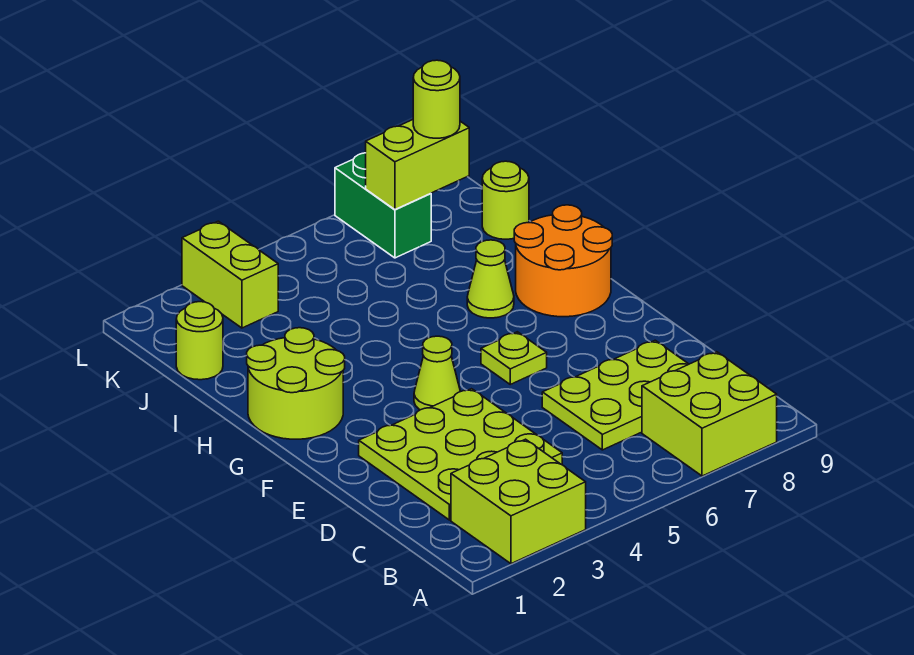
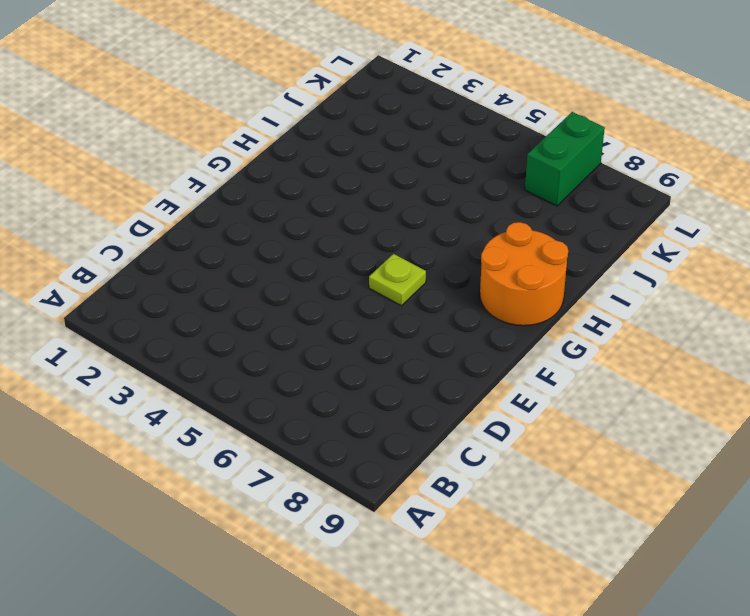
none -> lime 2x2 brick [451,439,586,564]
none -> lime 2x2 brick [642,352,777,476]
none -> lime 3x3 plate [359,389,562,520]

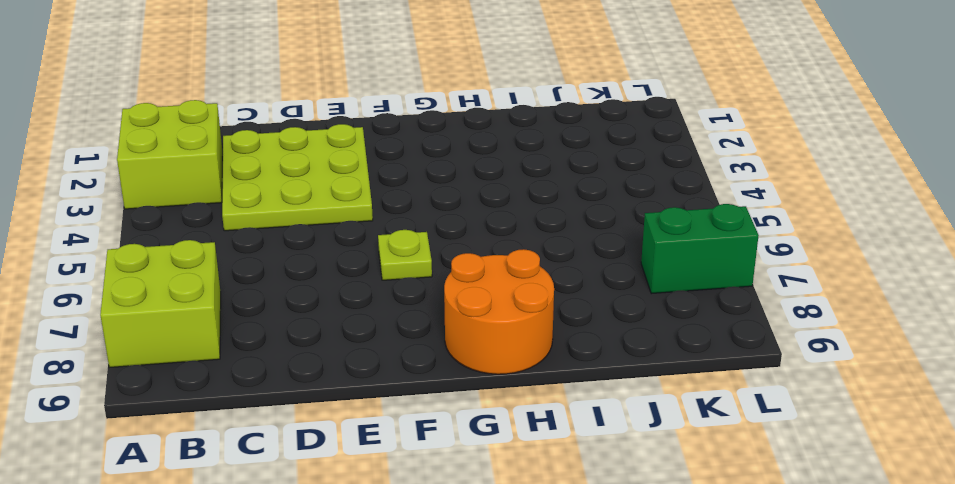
none -> lime 2x3 plate [542,340,689,450]
none -> lime 1x1 cone [414,336,460,410]
none -> lime 2x2 round brick [247,328,345,439]

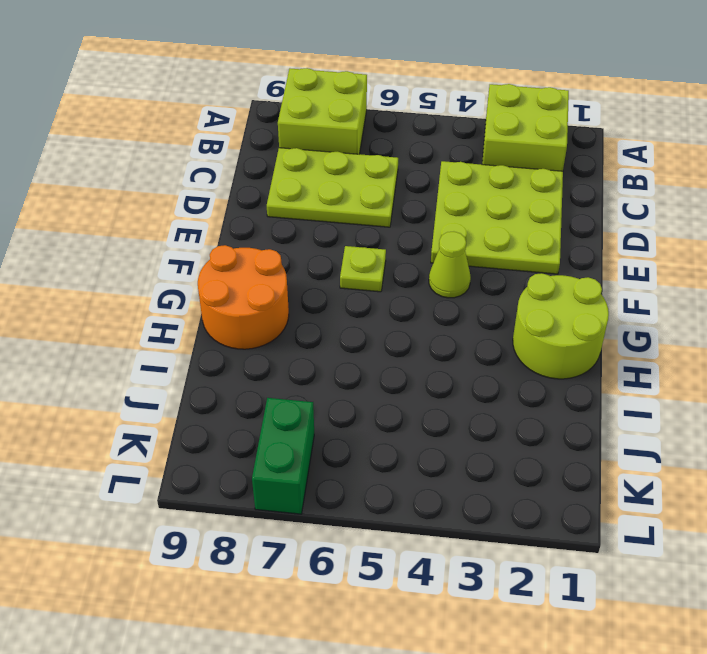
none -> lime 1x1 cone [467,240,514,318]
none -> lime 1x1 round brick [176,302,223,380]
none -> lime 1x1 round brick [482,161,529,239]

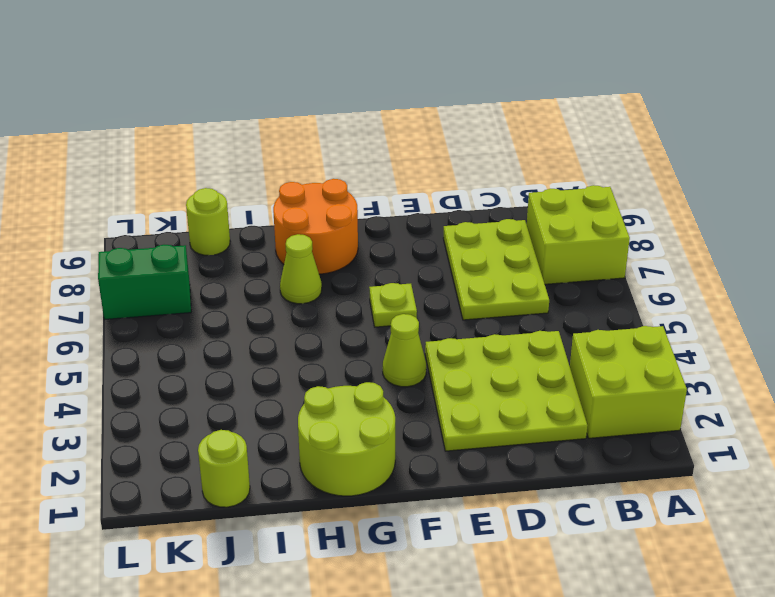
none -> lime 1x2 brick [182,221,278,328]
none -> lime 1x2 brick [366,120,469,210]
none -> lime 1x1 round brick [413,60,460,138]

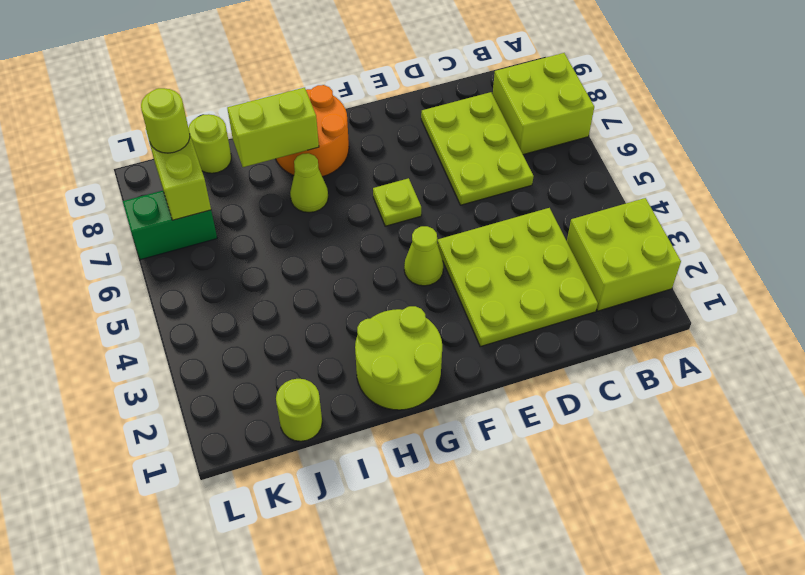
lime 1x2 brick [227,88,319,167] -> lime 1x2 brick moved to [182,221,278,328]

